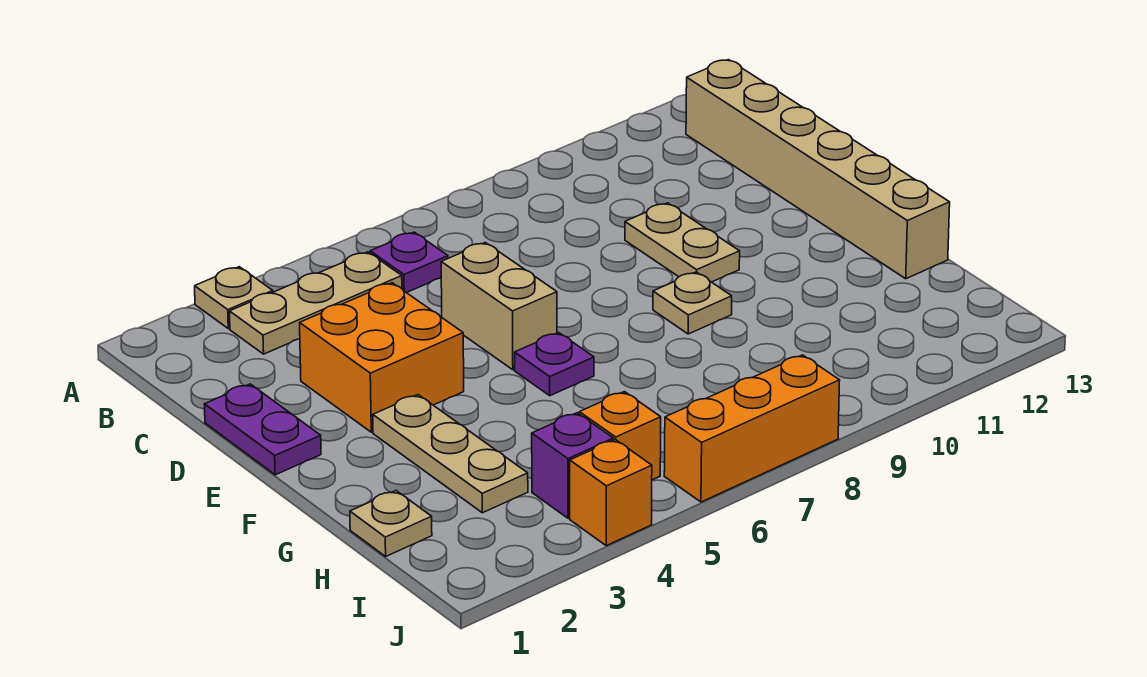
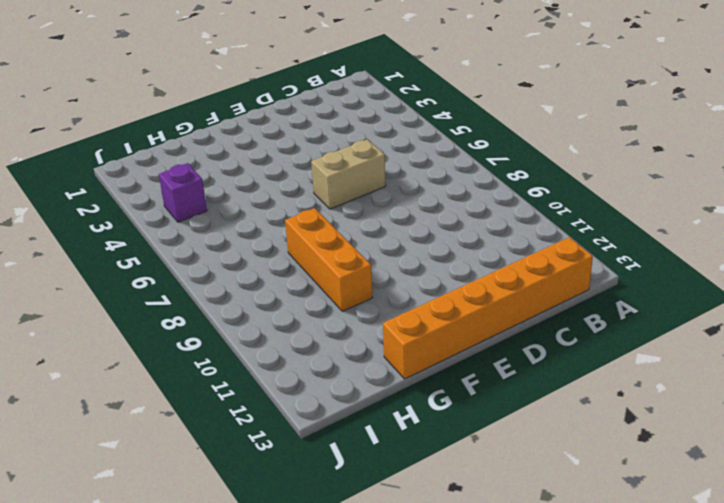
orange 1x6 brick [383,237,593,379] -> tan 1x6 brick [686,60,950,279]
orange 1x3 brick [285,208,373,311] -> orange 1x3 brick moved to [664,355,840,502]
none -> tan 1x1 plate [195,267,273,329]
none -> tan 1x3 plate [229,252,402,354]
none -> purple 1x1 plate [370,232,448,293]

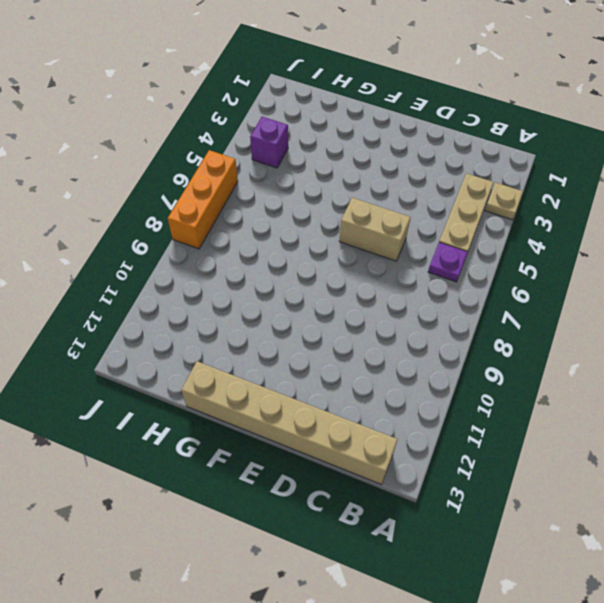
none -> purple 1x2 plate [204,384,321,475]
none -> orange 2x2 brick [300,283,464,432]
none -> tan 1x2 plate [625,203,740,282]

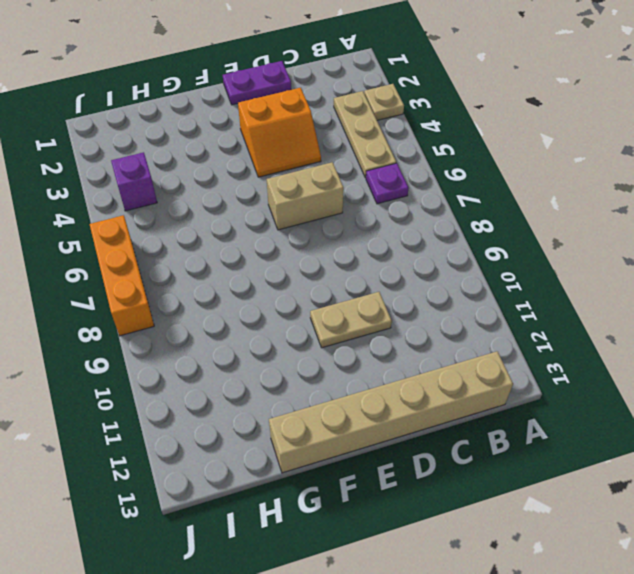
orange 2x2 slope [238,88,321,177] -> orange 2x2 brick [300,283,464,432]
none -> tan 1x3 plate [373,395,528,513]
none -> purple 1x1 plate [515,333,594,396]
none -> tan 1x1 plate [653,272,732,334]

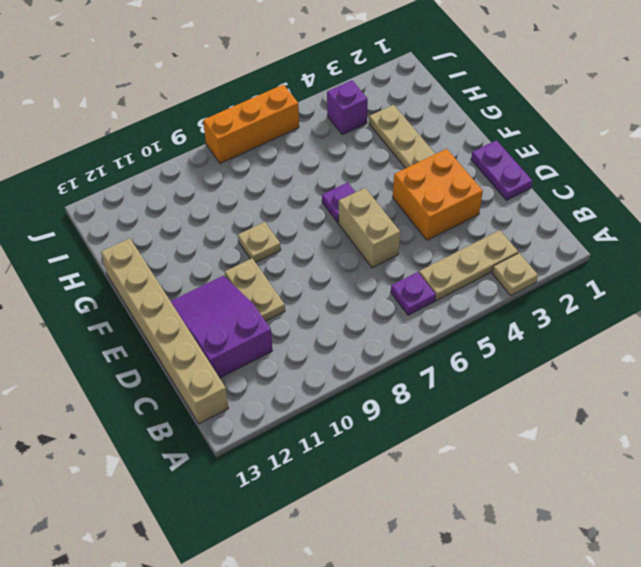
purple 2x3 slope [171,276,272,378] -> none
none -> tan 1x1 plate [350,491,432,556]
none -> orange 1x1 brick [579,392,661,480]
none -> orange 1x1 brick [570,440,652,546]

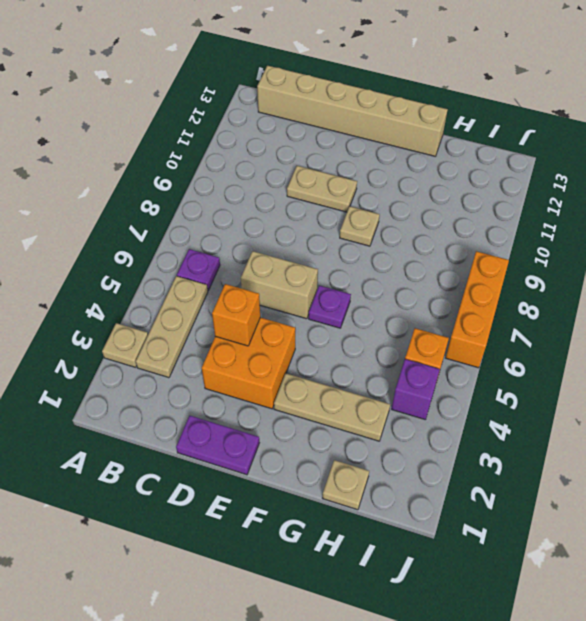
orange 1x1 brick [212,284,260,346] -> orange 1x1 brick moved to [570,440,652,546]

